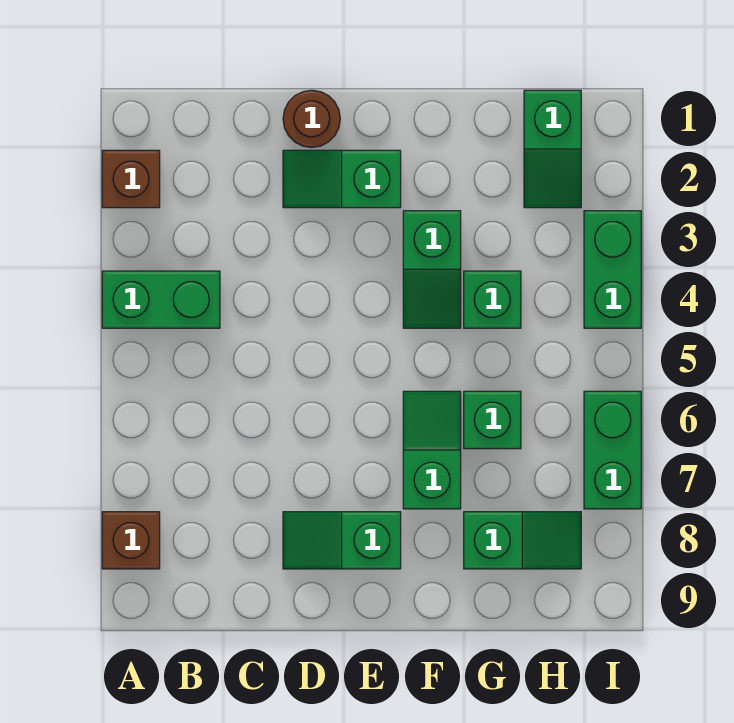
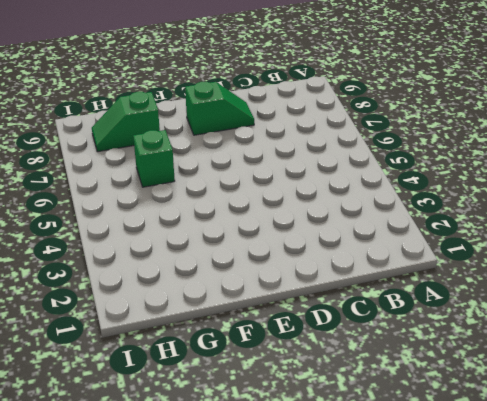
none -> brown 1x1 brick [102,150,160,208]
none -> green 1x2 brick [102,271,220,328]
none -> brown 1x1 brick [102,512,160,569]

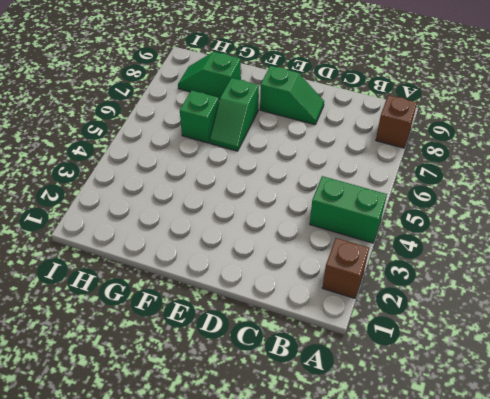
none -> brown 1x1 round brick [283,90,340,148]
none -> green 1x2 slope [283,150,401,208]
none -> green 1x2 slope [403,211,461,328]

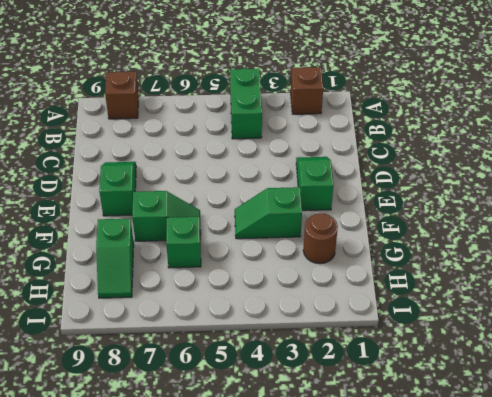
brown 1x1 round brick [303,213,338,264] -> brown 1x1 round brick moved to [283,90,340,148]
none -> green 1x1 brick [464,271,521,328]
none -> green 1x2 slope [524,90,581,208]
none -> green 1x2 brick [584,211,641,328]

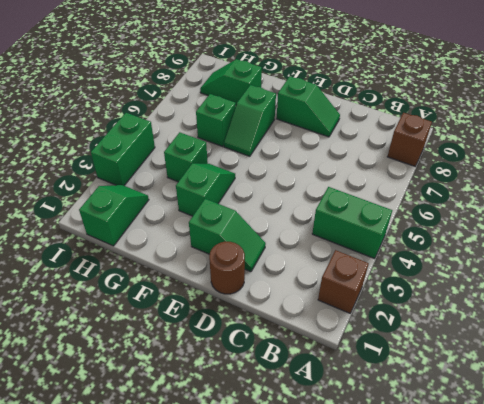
none -> green 1x2 brick [584,391,641,509]

